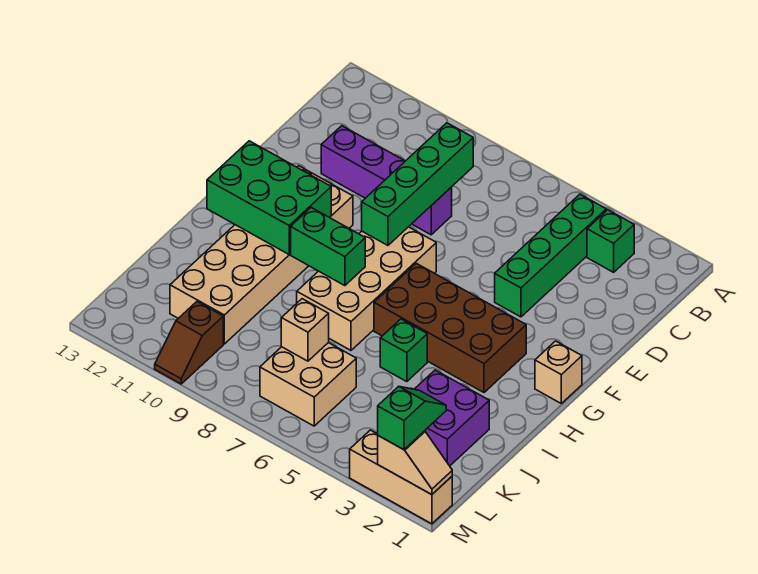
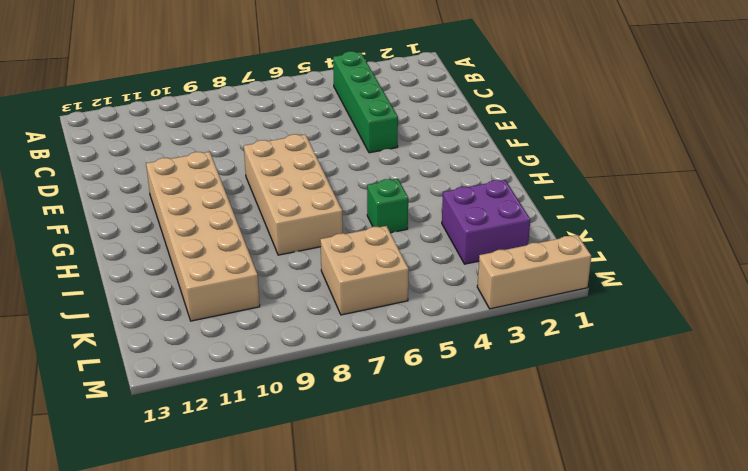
none -> green 1x1 brick [587,210,634,272]
none -> purple 1x4 brick [321,126,452,235]
none -> tan 1x1 brick [535,341,582,403]

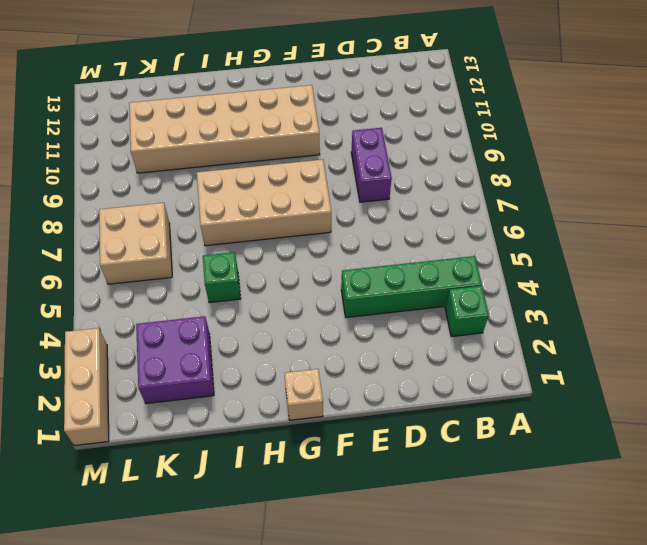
purple 1x2 brick [351,128,392,202] -> purple 1x4 brick [321,126,452,235]
none -> brown 2x4 brick [374,263,526,392]
none -> brown 1x2 slope [155,302,223,384]
none -> green 1x4 brick [362,123,473,245]

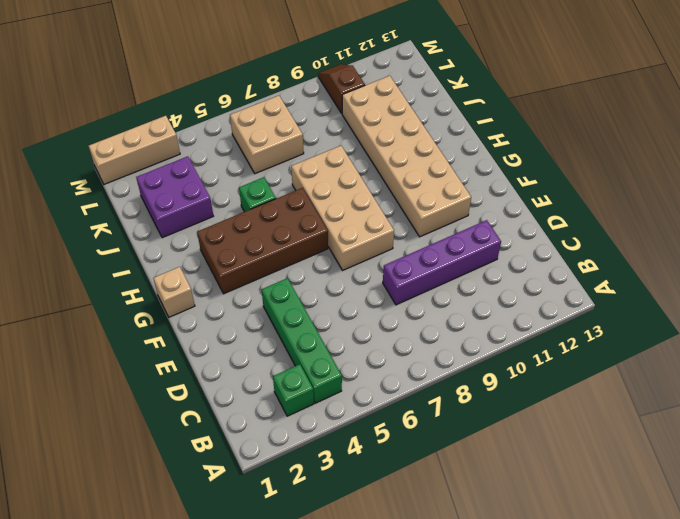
none -> green 1x4 brick [362,123,473,245]
none -> green 2x3 brick [207,141,331,254]
none -> green 1x2 brick [291,208,365,286]

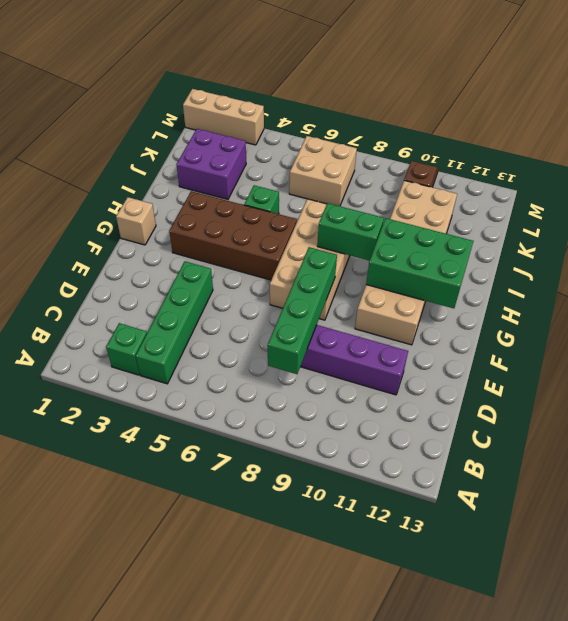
none -> tan 1x1 brick [281,299,329,361]
none -> tan 1x2 slope [378,431,452,495]
none -> green 1x2 slope [378,386,446,450]

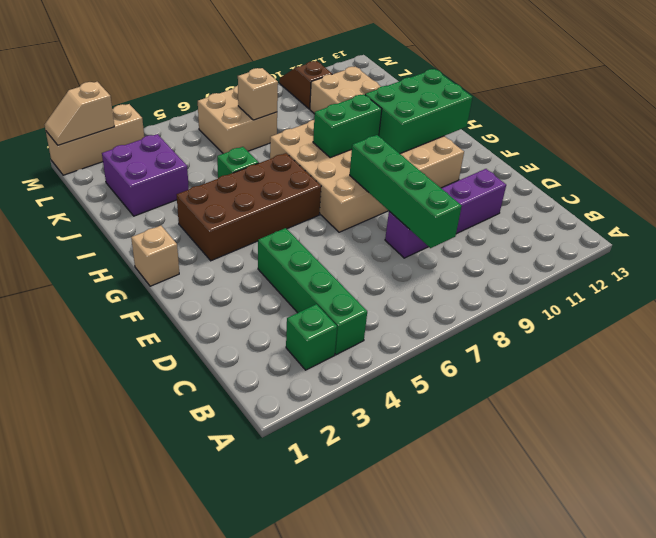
none -> green 1x2 slope [378,386,446,450]

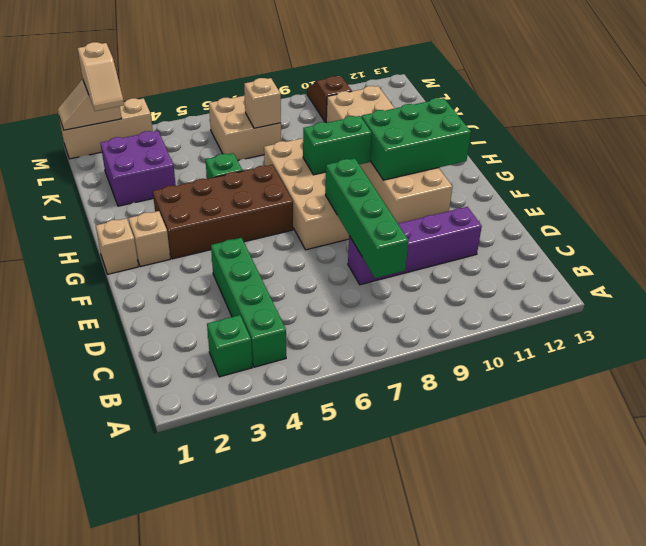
tan 1x1 brick [128,211,170,267] -> none
tan 1x2 slope [77,42,124,111] -> green 1x2 slope [378,386,446,450]

